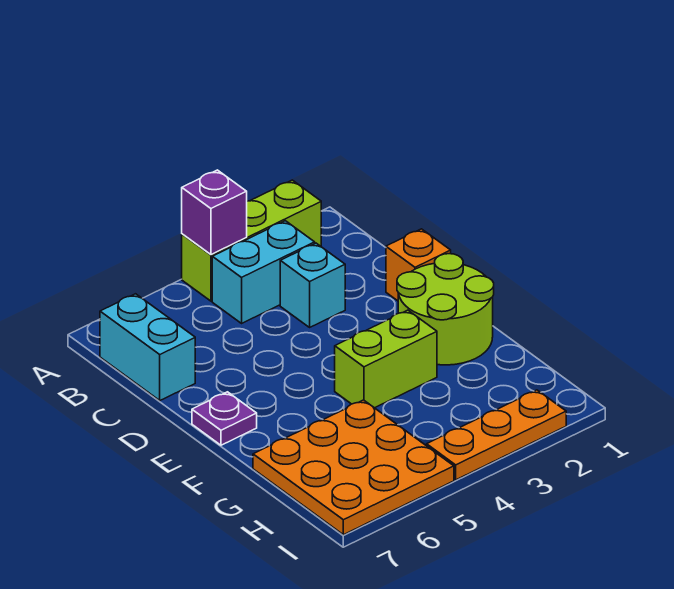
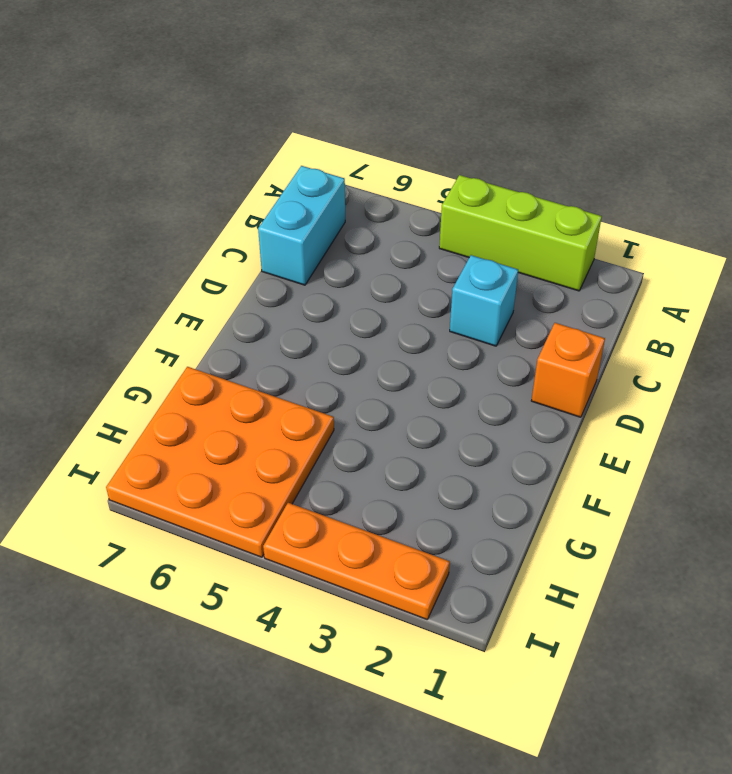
none -> cyan 1x2 brick [212,221,315,323]
none -> lime 2x2 round brick [397,254,494,365]

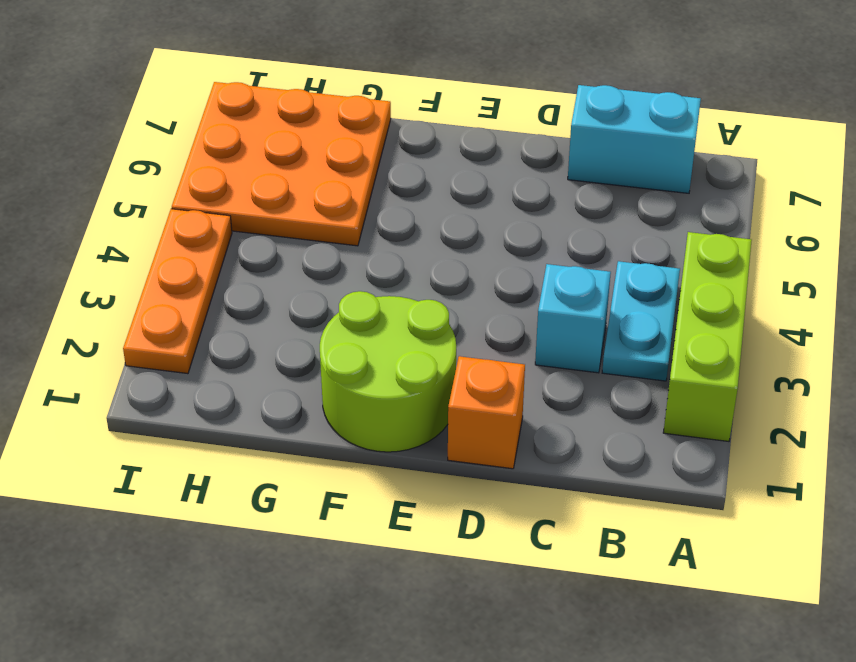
cyan 1x2 plate [602,261,680,381] -> cyan 1x2 brick [212,221,315,323]
none -> purple 1x1 plate [192,392,257,445]
none -> lime 1x2 brick [335,310,437,408]

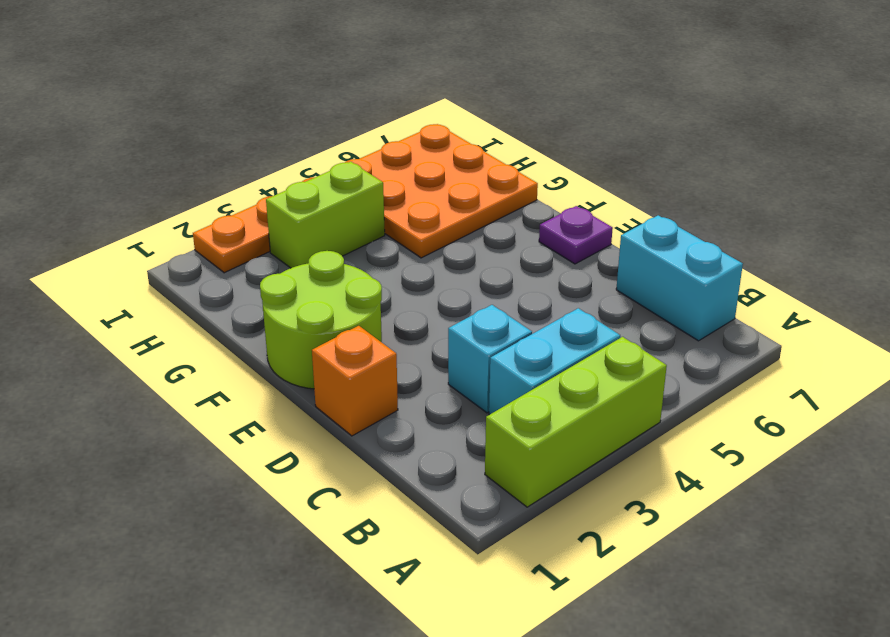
lime 1x2 brick [266,162,385,268] -> lime 1x2 brick moved to [335,310,437,408]
none -> purple 1x1 brick [182,170,247,254]

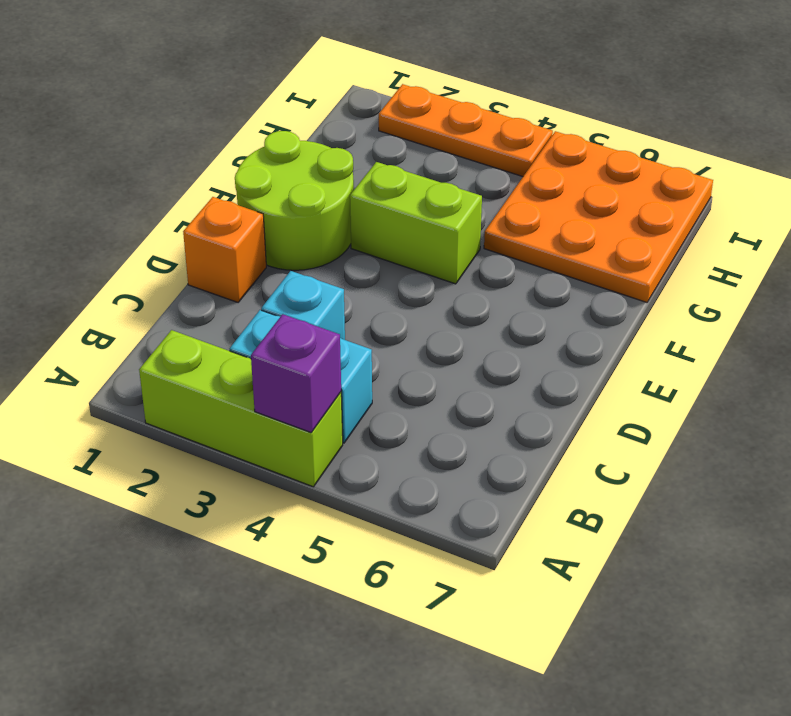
none -> cyan 1x2 brick [100,294,195,400]
none -> purple 1x1 plate [192,392,257,445]

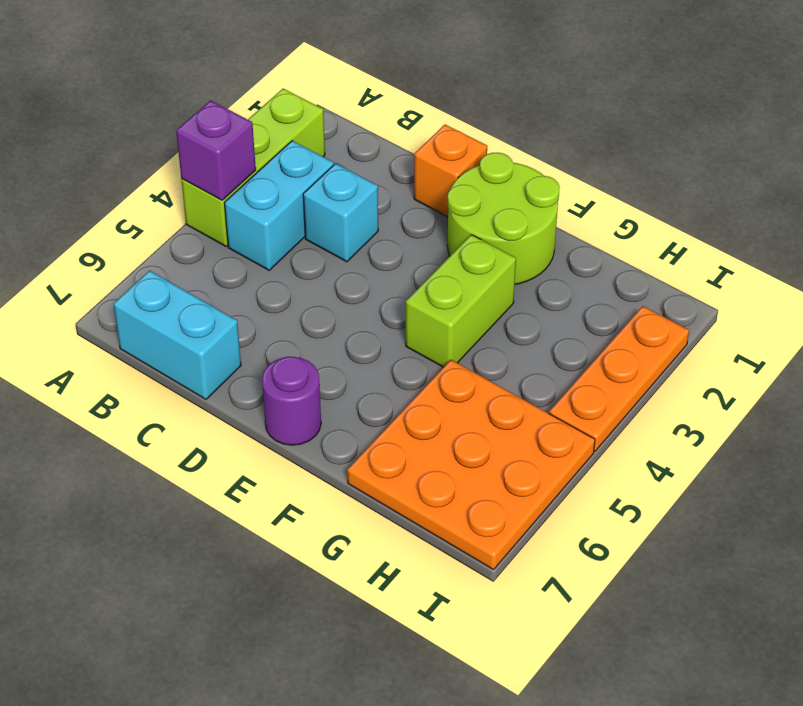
purple 1x1 round brick [262,357,321,445] -> purple 1x1 plate [192,392,257,445]

